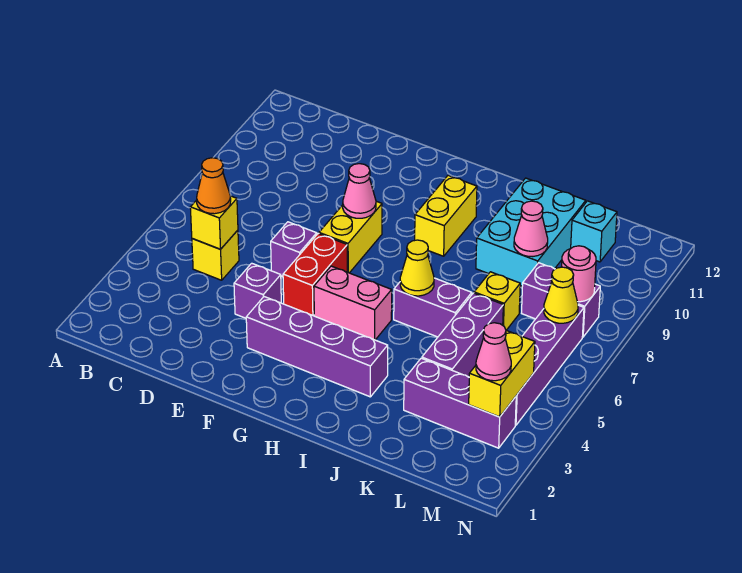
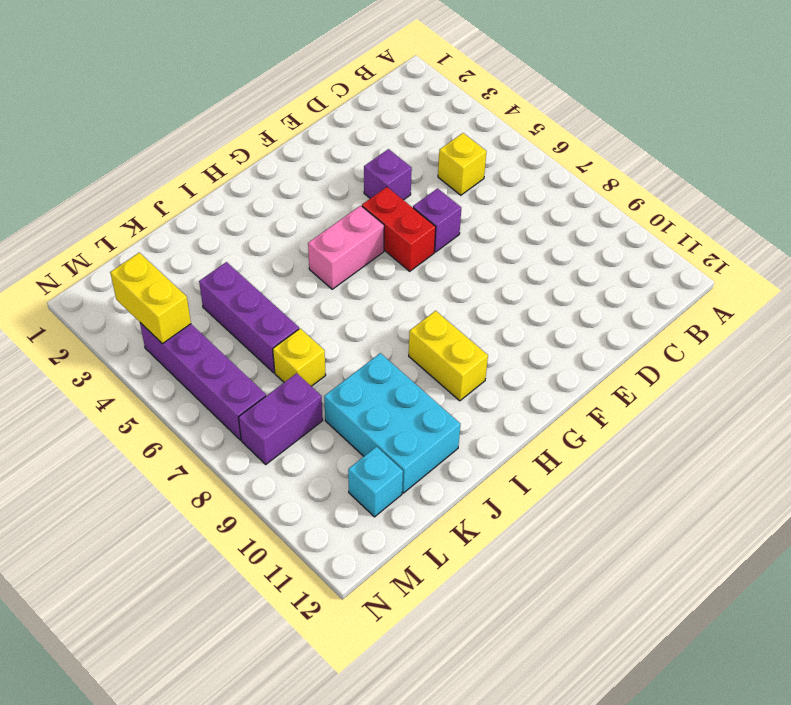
none -> purple 1x4 brick [246,297,388,397]
none -> yellow 1x2 brick [319,201,382,273]
none -> purple 1x2 brick [394,278,472,337]

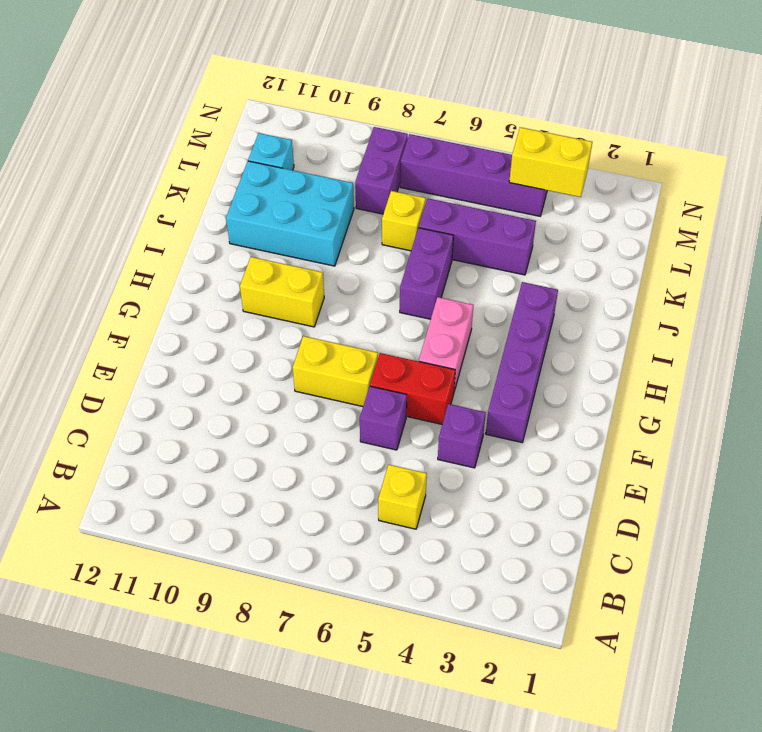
none -> purple 1x3 brick [404,358,516,448]
none -> yellow 1x1 brick [190,196,238,249]
none -> pink 1x1 cone [343,164,376,218]

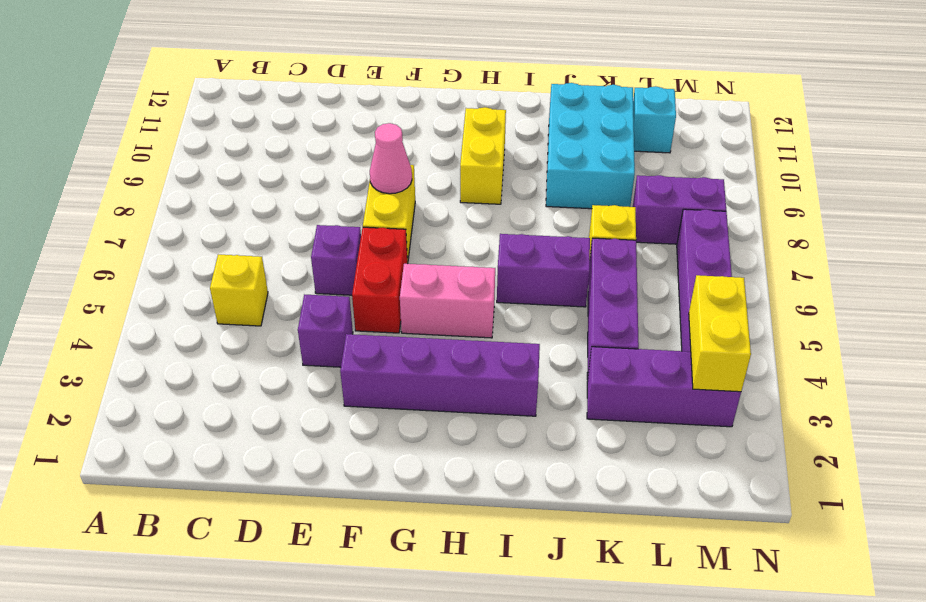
none -> yellow 1x1 brick [190,196,238,249]
none -> yellow 1x1 cone [400,240,434,296]
none -> pink 1x1 cone [514,201,548,257]

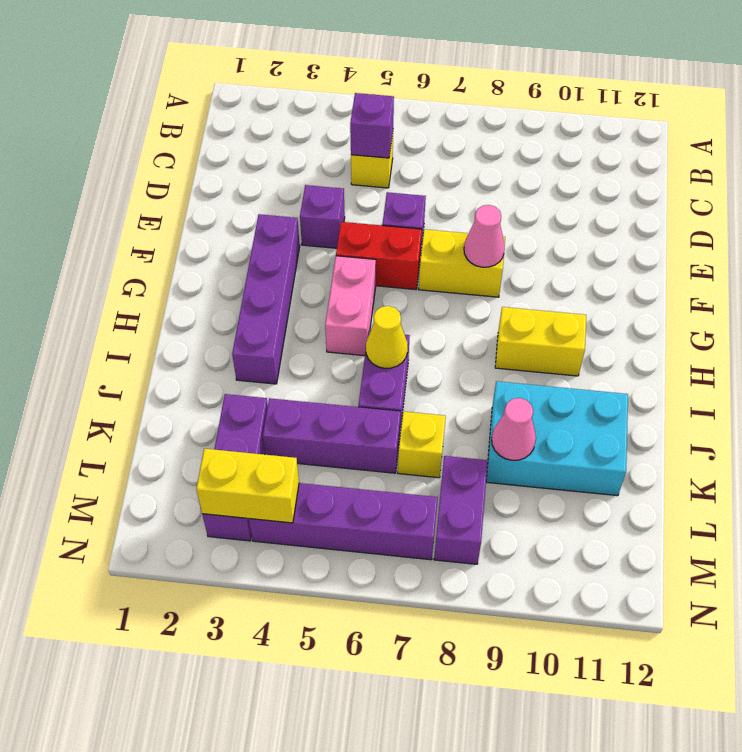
purple 1x1 brick [350,93,394,158] -> yellow 1x1 brick [190,196,238,249]
none -> cyan 1x1 brick [571,201,617,262]
none -> yellow 1x1 cone [544,267,578,323]
none -> pink 1x1 round brick [562,246,596,302]

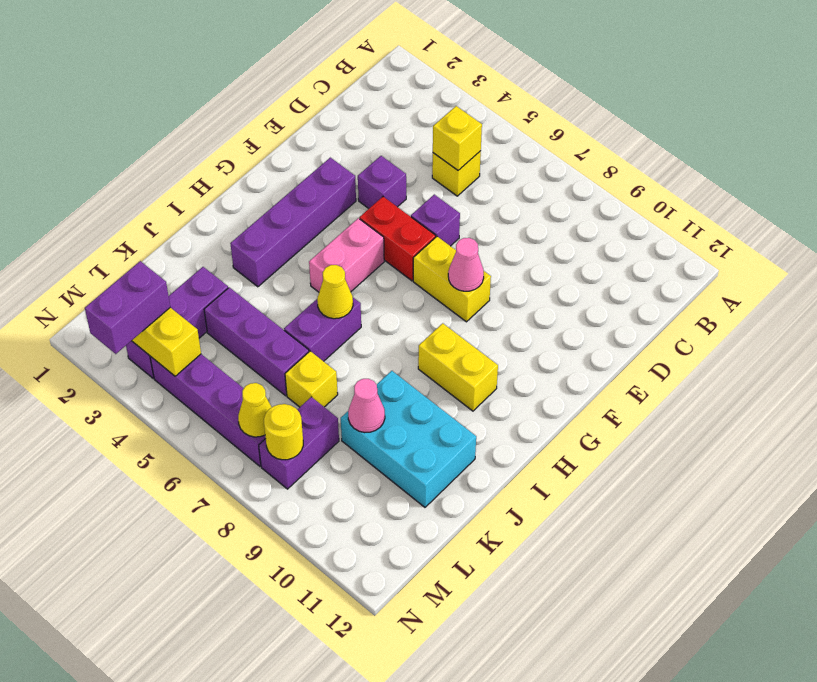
purple 1x2 brick [85,261,170,354] -> pink 1x1 cone [476,323,511,381]
yellow 1x1 round brick [264,404,303,460] -> pink 1x1 round brick [562,246,596,302]
none -> cyan 1x1 brick [571,201,617,262]
none -> orange 1x1 cone [197,158,231,214]

